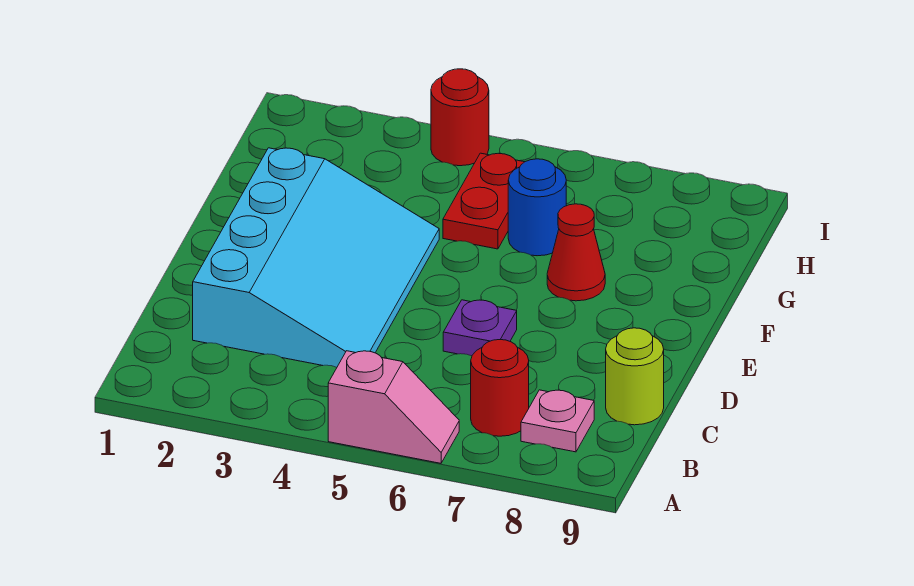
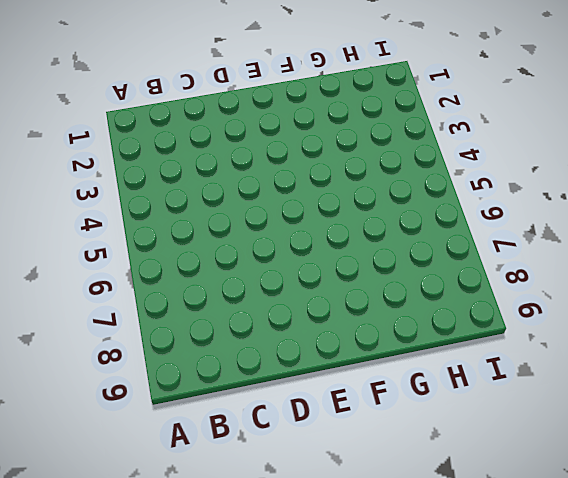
none -> pink 1x2 slope [328,351,459,463]
none -> red 1x1 round brick [471,340,529,436]

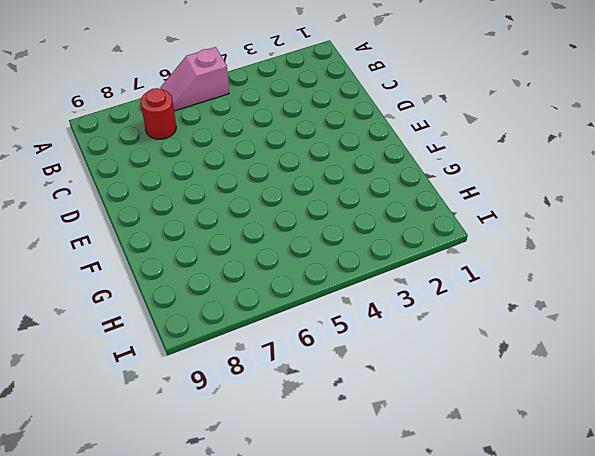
none -> pink 1x1 plate [521,390,594,452]
none -> cyan 3x4 slope [193,148,439,367]

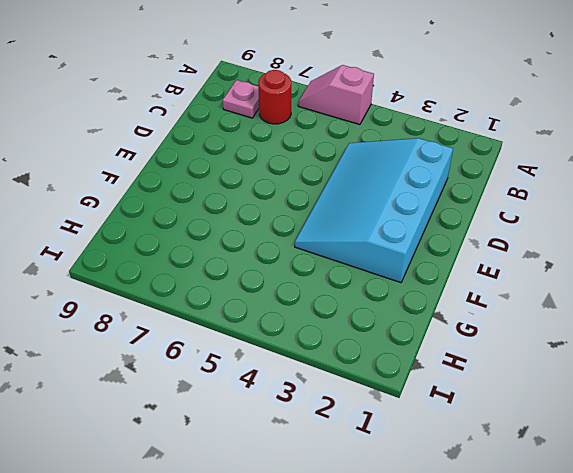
none -> lime 1x1 round brick [606,328,664,425]
none -> purple 1x1 plate [443,300,517,356]

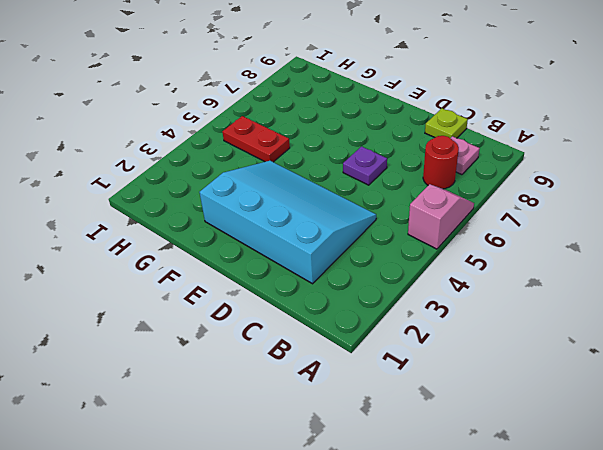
lime 1x1 plate [425,108,468,138] -> lime 1x1 round brick [606,328,664,425]
none -> red 1x1 cone [547,204,605,301]
none -> blue 1x1 round brick [508,159,566,256]

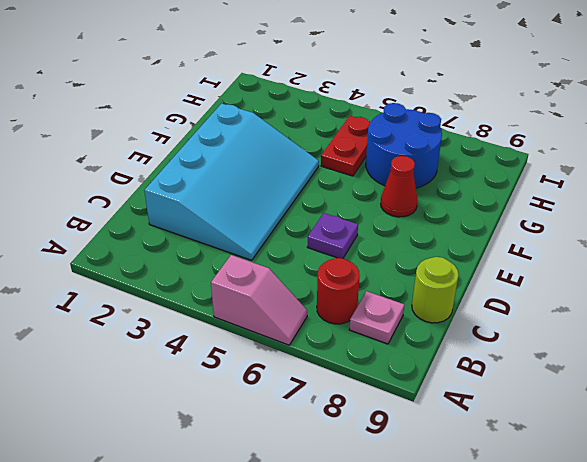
blue 2x2 round brick [366,103,442,188] -> blue 1x1 round brick [508,159,566,256]
none -> red 1x1 round brick [431,69,489,166]

